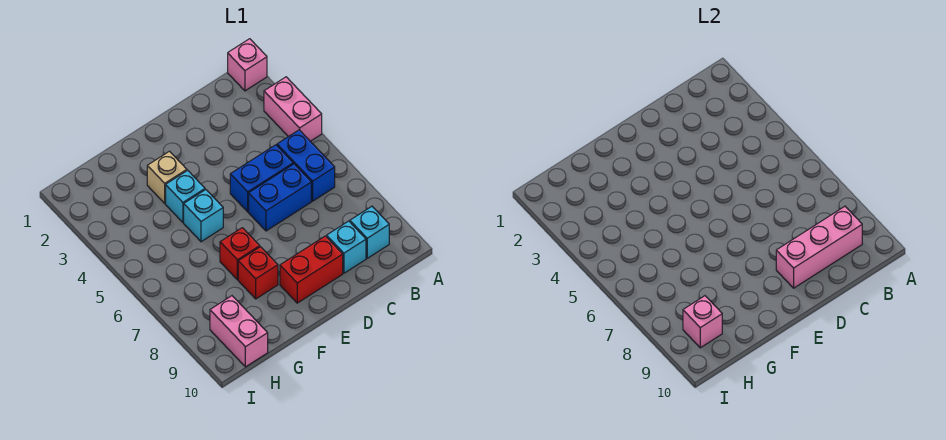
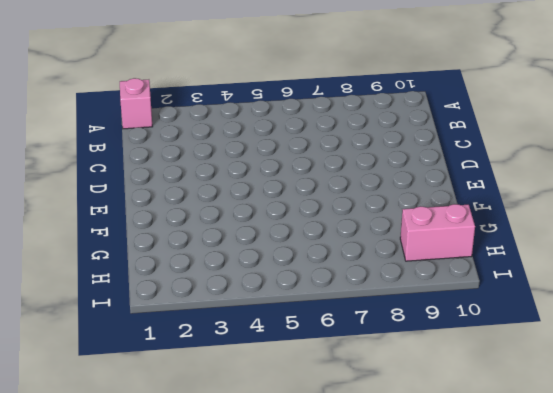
none -> pink 1x2 brick [264,77,322,141]
none -> blue 1x2 brick [277,130,335,201]
none -> cyan 1x1 brick [350,206,389,258]

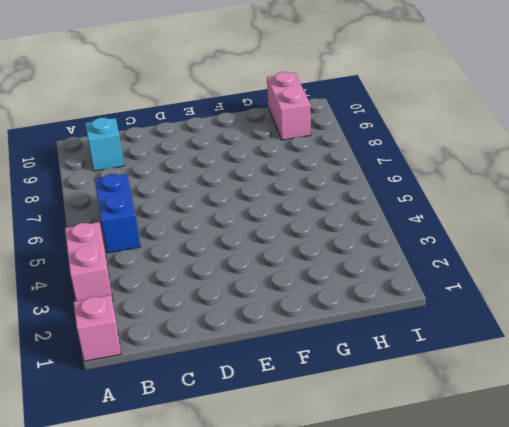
none -> blue 1x2 brick [230,145,293,212]
none -> blue 1x2 brick [249,164,311,231]
none -> cyan 1x1 brick [327,221,366,273]

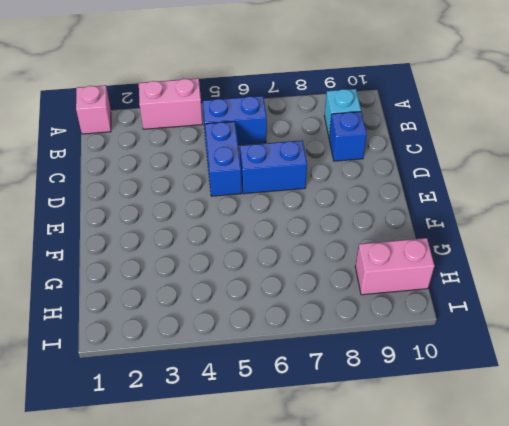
blue 1x1 brick [329,112,367,161] -> cyan 1x1 brick [327,221,366,273]
blue 1x2 brick [240,140,307,194] -> blue 1x2 brick turned to [249,164,311,231]
none -> red 1x2 brick [280,236,343,303]
none -> tan 1x1 brick [147,151,187,203]
none -> cyan 1x1 brick [166,170,205,222]

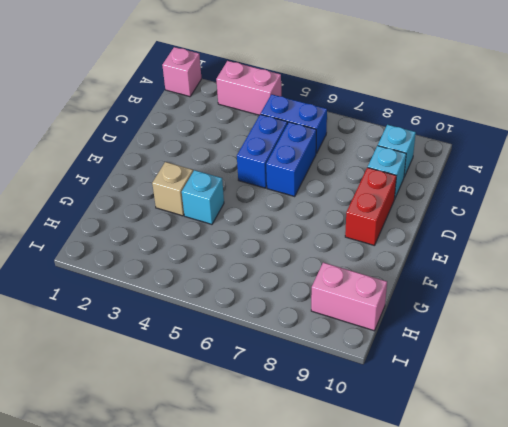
none -> cyan 1x1 brick [184,190,223,242]
none -> red 1x1 brick [220,228,260,280]
none -> red 1x1 brick [238,247,278,299]

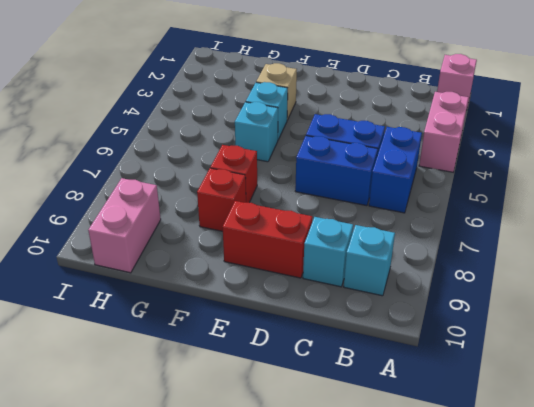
none -> pink 1x3 brick [776,206,862,288]
none -> pink 1x1 brick [683,296,722,348]

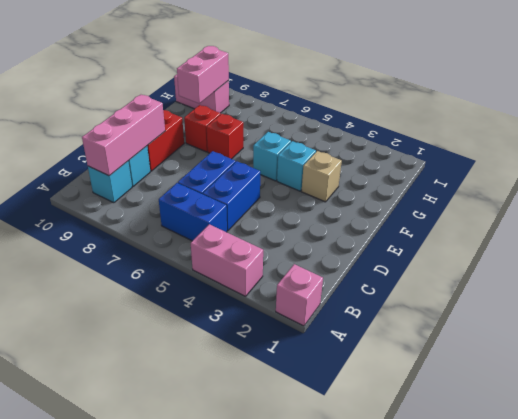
pink 1x2 brick [177,46,229,103] -> pink 1x1 brick [683,296,722,348]

